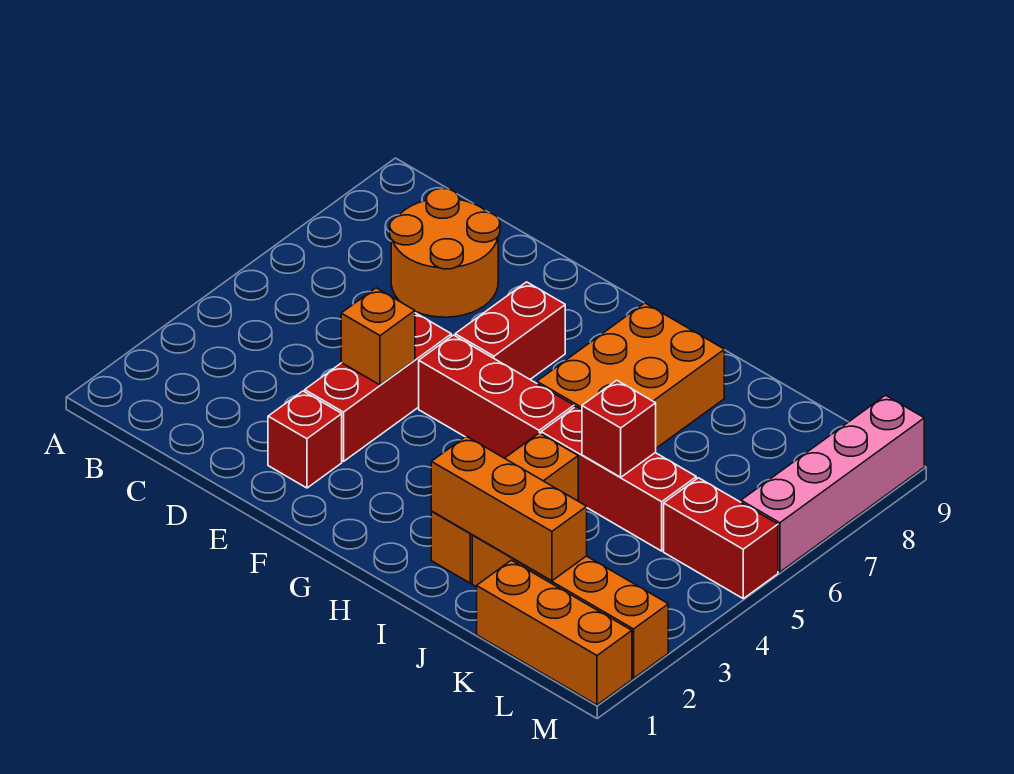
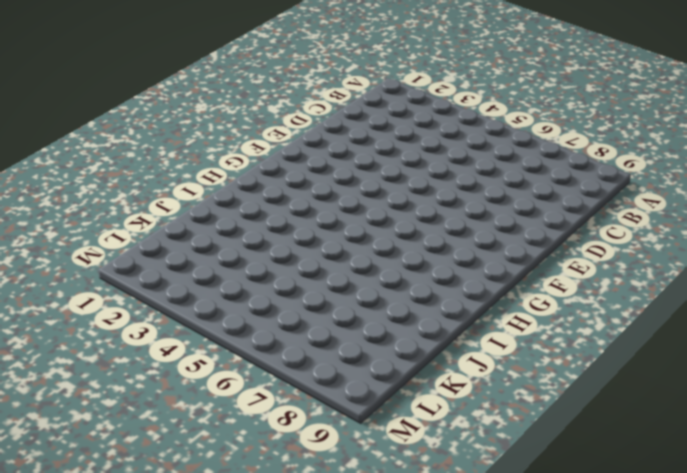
none -> orange 2x2 round brick [390,188,500,317]
none -> red 1x1 brick [268,391,342,488]
none -> red 1x3 brick [305,313,451,461]

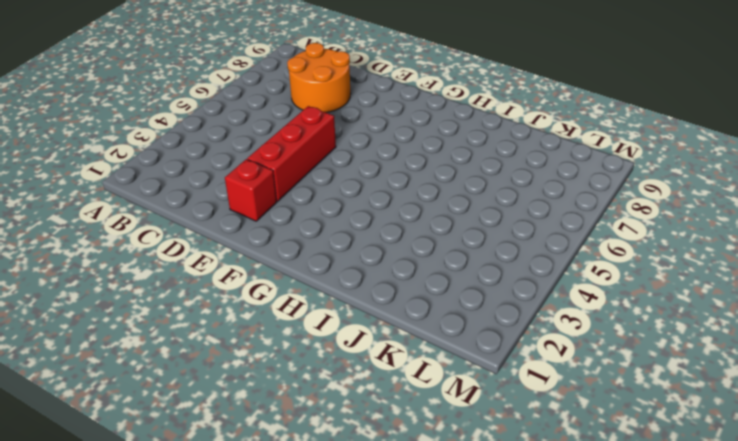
none -> red 1x3 brick [419,335,574,458]
none -> red 1x2 brick [455,282,565,379]
none -> orange 2x3 brick [537,303,724,448]

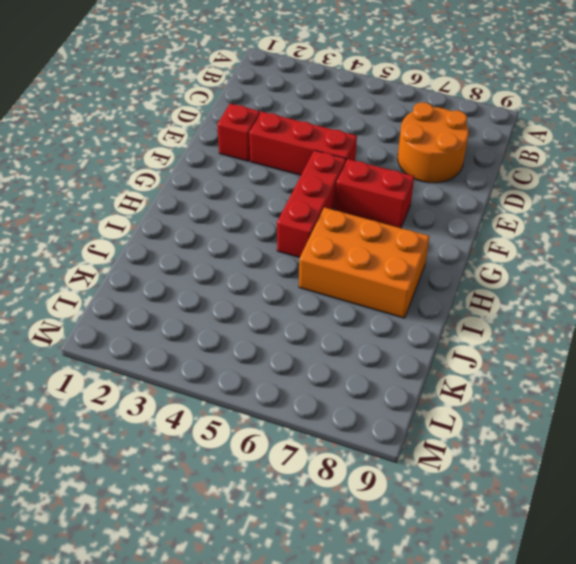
none -> orange 1x3 brick [431,433,578,583]
none -> red 1x3 brick [541,407,696,551]
none -> orange 1x4 brick [472,535,668,678]

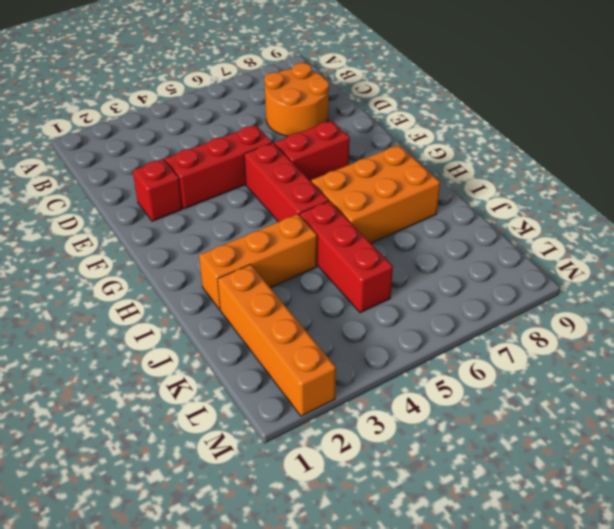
none -> orange 1x3 brick [477,560,632,705]
none -> red 1x2 brick [664,478,778,598]
none -> pink 1x4 brick [741,395,924,572]

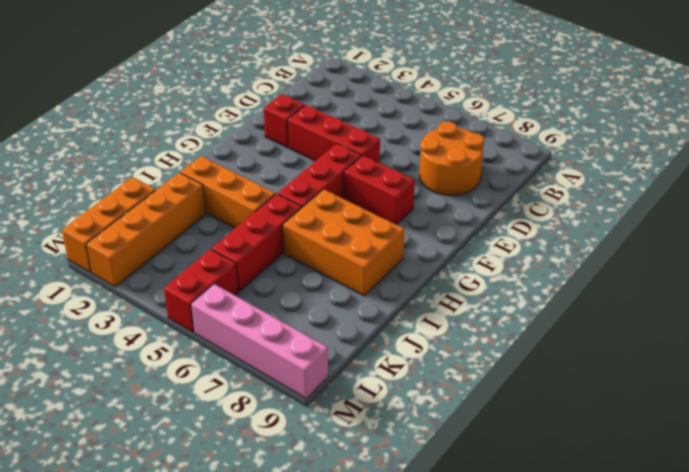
none -> orange 1x1 brick [341,288,415,385]
none -> orange 1x3 brick [431,436,587,581]
none -> red 1x1 brick [582,380,656,477]

